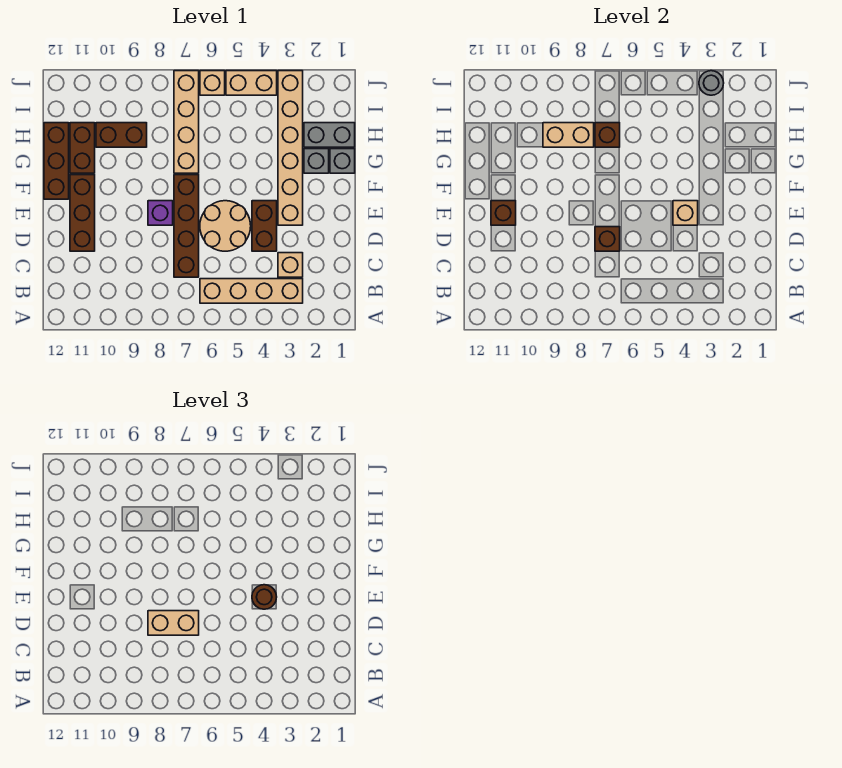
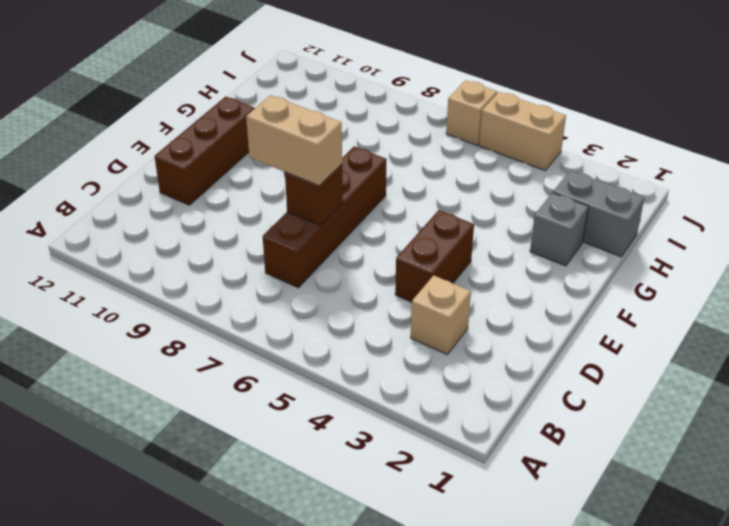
none -> tan 1x4 brick [200,279,303,303]
none -> tan 2x2 round brick [200,201,251,251]
none -> tan 1x6 brick [278,71,303,225]

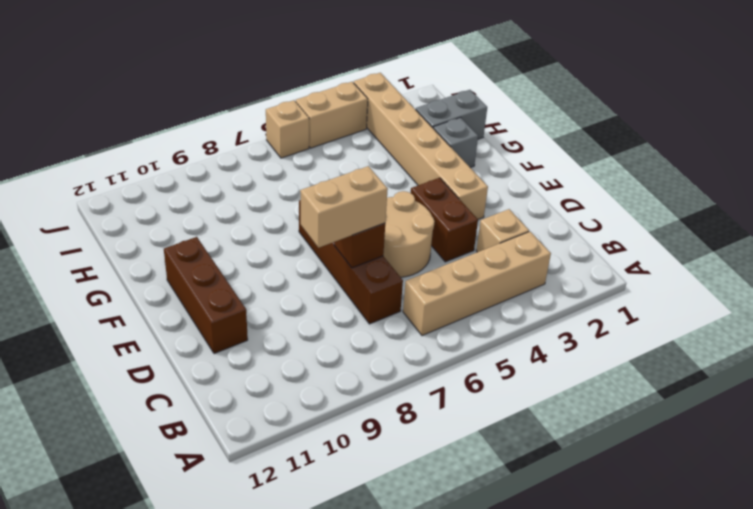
none -> purple 1x1 brick [148,201,173,225]
none -> brown 1x3 brick [44,123,69,199]
none -> grey 1x1 brick [330,149,355,173]

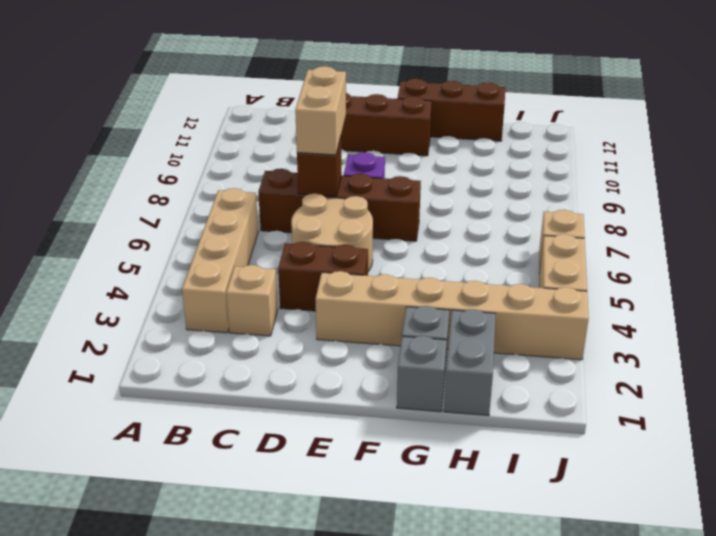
none -> tan 1x4 brick [174,71,199,173]
none -> brown 1x2 brick [70,123,95,173]
none -> brown 1x2 brick [96,123,147,147]

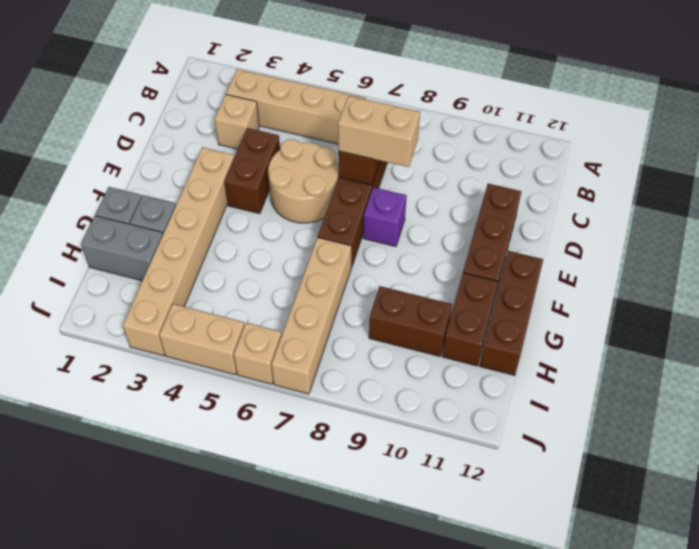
none -> tan 1x1 brick [673,201,698,225]
none -> brown 1x1 brick [491,201,516,225]
none -> brown 1x1 brick [595,123,620,147]

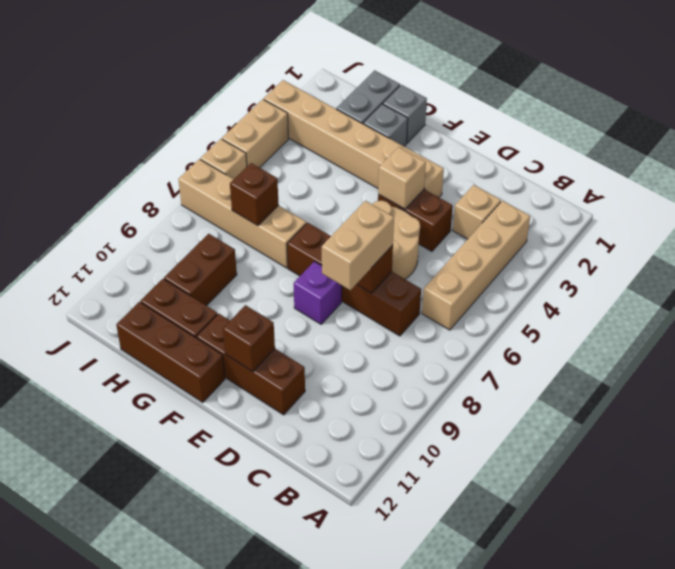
none -> tan 1x2 brick [543,123,594,147]
none -> grey 1x1 round brick [699,71,724,95]
none -> brown 1x1 round brick [252,585,277,609]

